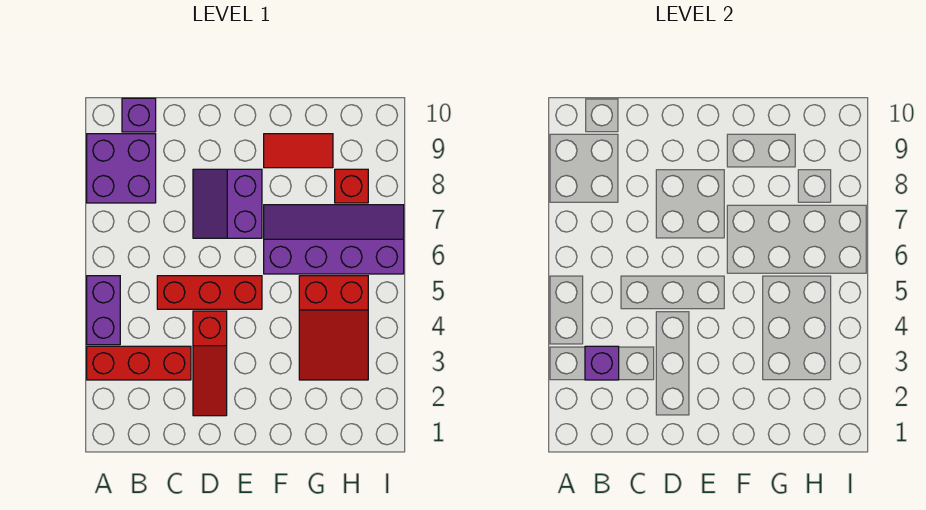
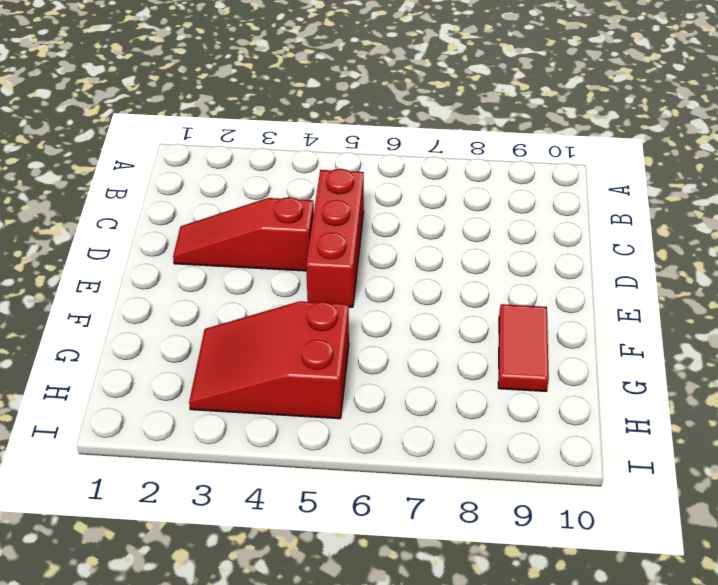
none -> red 1x3 brick [87,346,191,380]
none -> purple 1x2 brick [87,276,120,345]
none -> purple 2x2 brick [87,134,156,203]

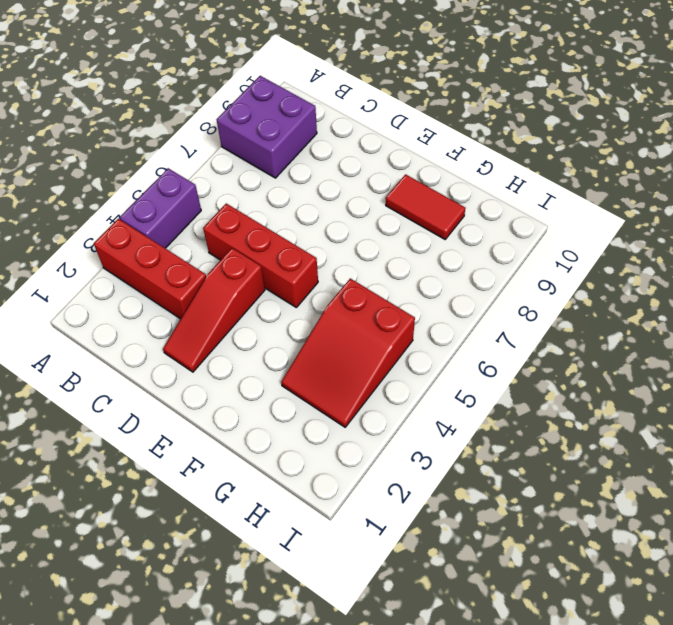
none -> purple 1x1 brick [122,98,156,132]
none -> purple 2x2 slope [193,169,262,238]
none -> purple 2x4 slope [264,205,404,274]

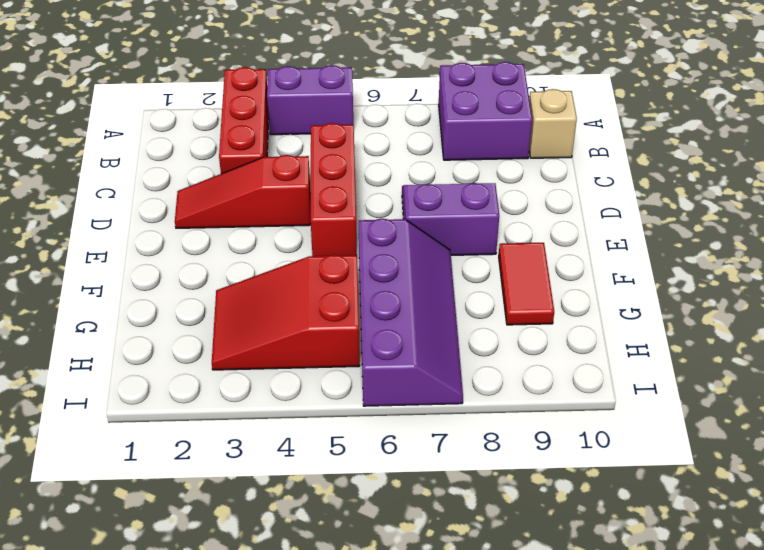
tan 1x1 brick [529,89,577,158] -> purple 1x1 brick [122,98,156,132]
none -> red 1x1 brick [335,169,368,203]
none -> purple 1x1 brick [585,346,619,380]

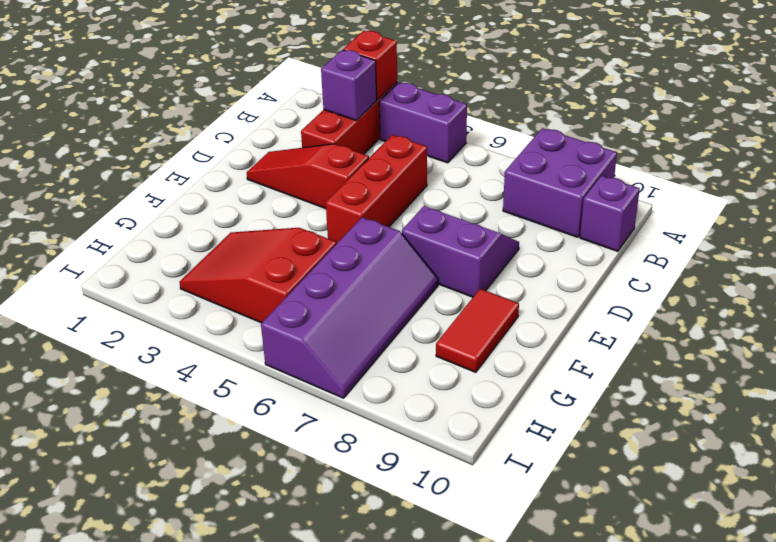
red 1x1 brick [343,31,397,100] -> red 1x1 brick moved to [335,169,368,203]

